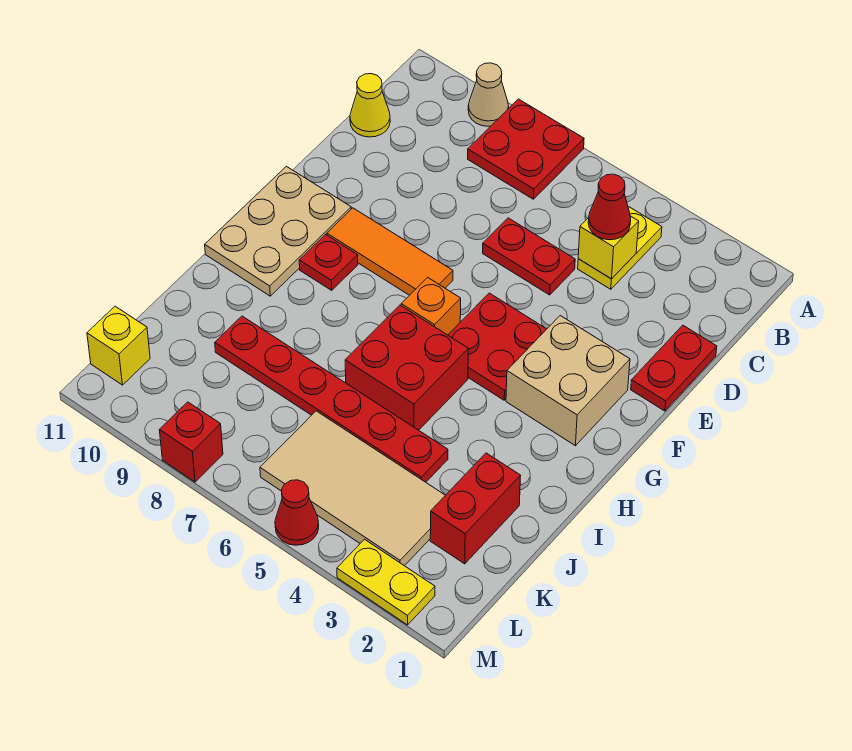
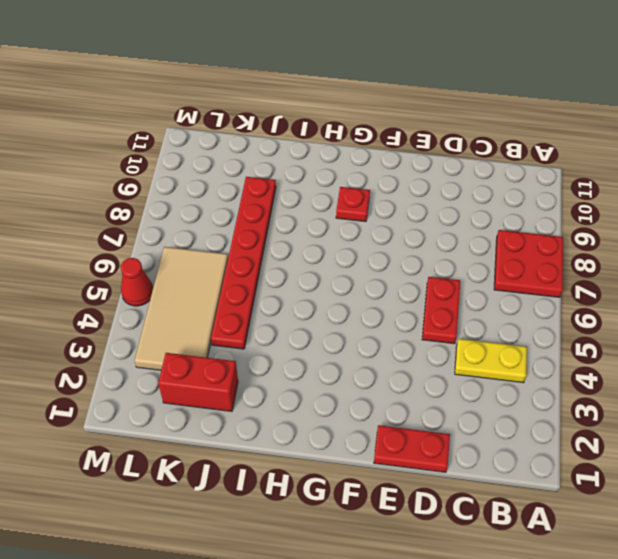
none -> tan 1x1 cone [468,63,509,126]
none -> yellow 1x1 cone [350,74,390,137]
none -> tan 2x2 brick [506,316,630,446]

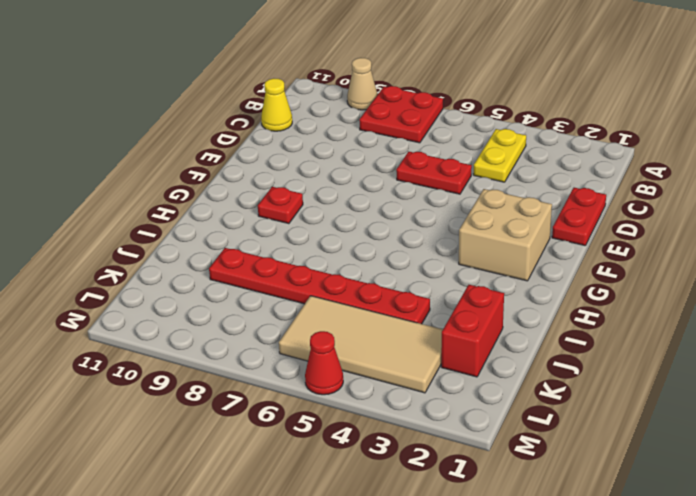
none -> red 2x2 plate [448,293,546,400]
none -> orange 1x3 tile [327,208,453,295]
none -> tan 2x3 plate [205,167,351,296]

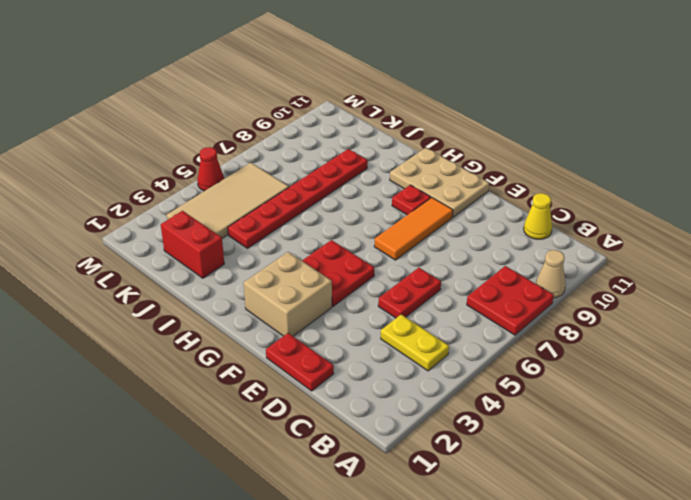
none -> orange 1x1 brick [401,277,461,335]
none -> red 2x2 brick [345,305,468,430]
none -> yellow 1x1 brick [87,306,150,385]

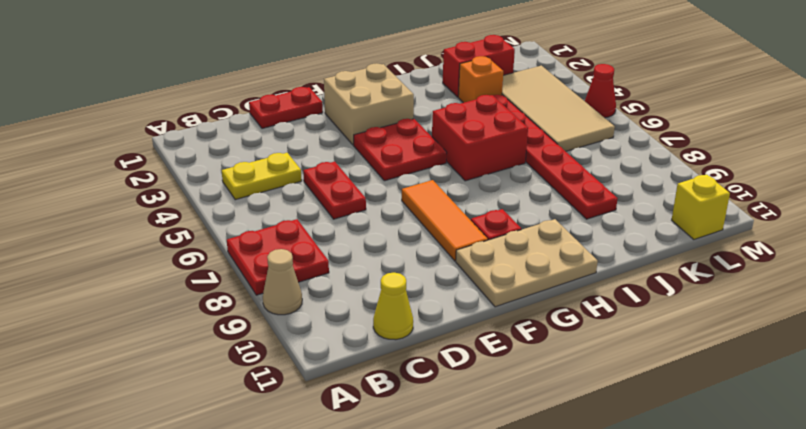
orange 1x1 brick [458,56,503,103] -> orange 1x1 brick moved to [401,277,461,335]
none -> yellow 1x2 plate [337,539,435,625]
none -> red 1x1 brick [160,402,223,482]
none -> yellow 1x1 brick [578,216,639,279]

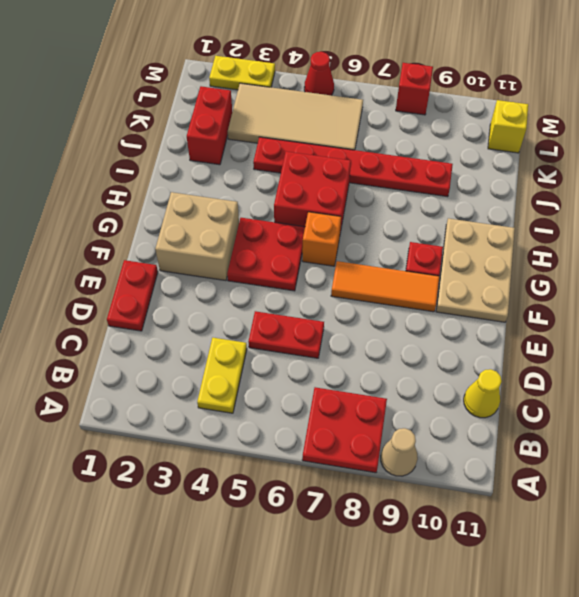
none -> yellow 1x1 brick [578,216,639,279]
none -> red 1x1 cone [588,174,631,240]

